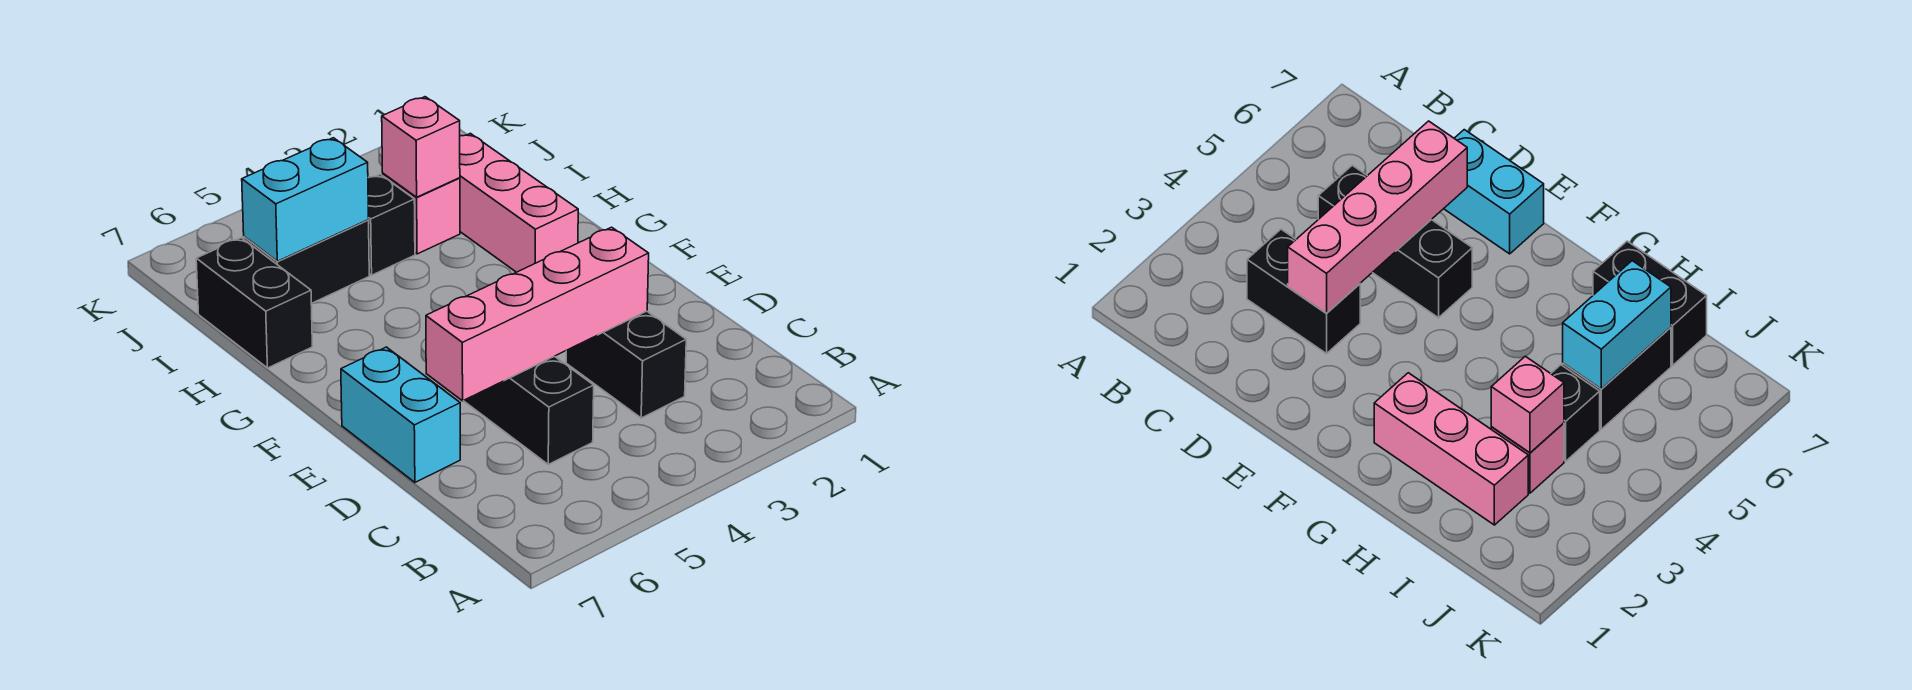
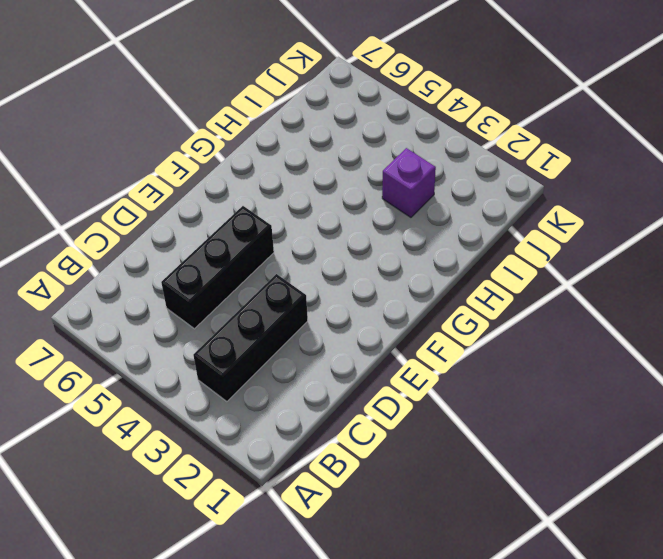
black 1x3 brick [193,274,308,401] -> black 1x2 brick [566,311,686,418]
purple 1x1 brick [382,148,436,217] -> pink 1x1 brick [383,174,460,254]
none -> cyan 1x2 brick [341,347,460,482]
none -> pink 1x3 brick [460,133,578,272]

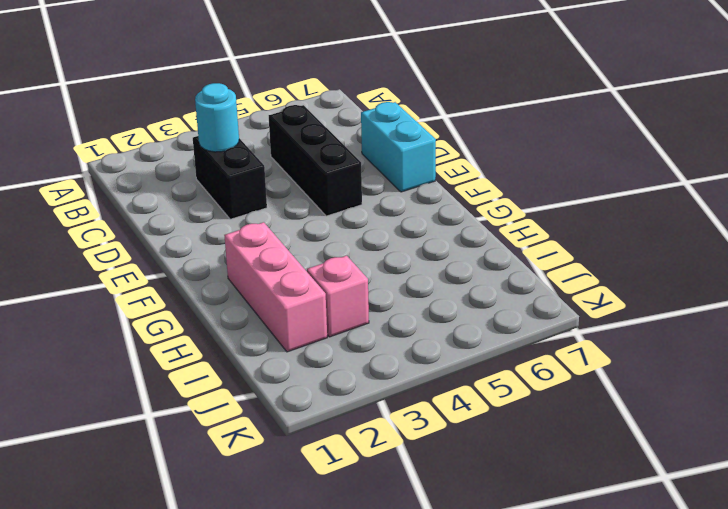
cyan 1x1 round brick [195,83,239,152] -> none
none -> black 1x2 brick [196,238,312,368]
none -> black 1x1 brick [368,175,415,275]

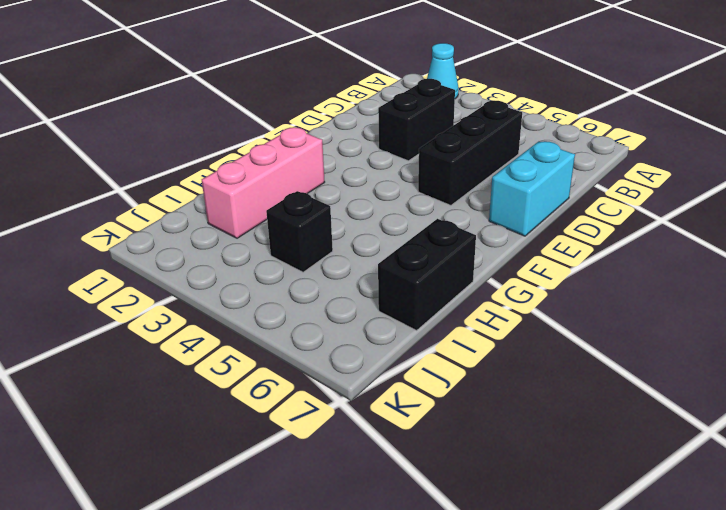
cyan 1x1 cone [427,43,459,99] -> none
none -> pink 1x1 brick [383,174,460,254]
none -> black 1x2 brick [244,220,369,303]

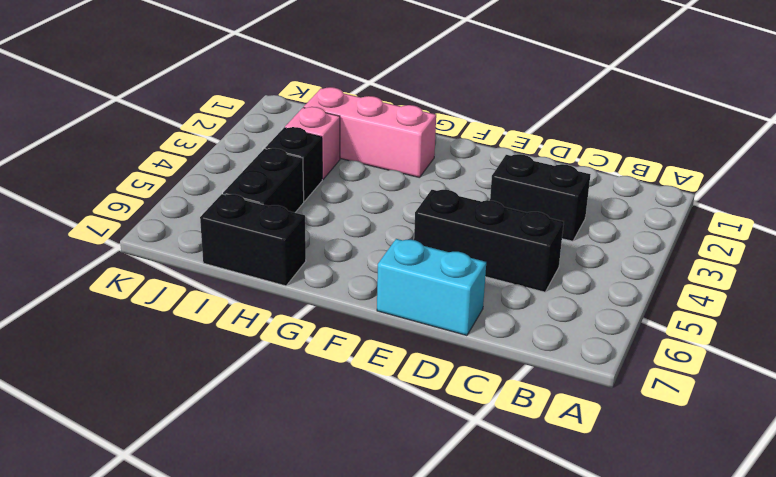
none -> pink 1x4 brick [426,227,649,401]
none -> pink 1x1 brick [382,97,460,197]

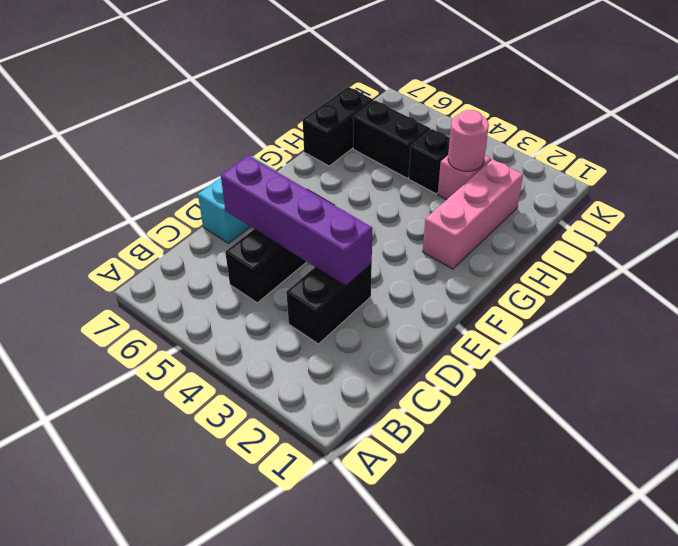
purple 1x4 brick [221,156,372,286] -> pink 1x4 brick [426,227,649,401]
pink 1x1 round brick [448,110,489,171] -> pink 1x1 brick [382,97,460,197]
none -> cyan 1x2 brick [242,138,369,261]

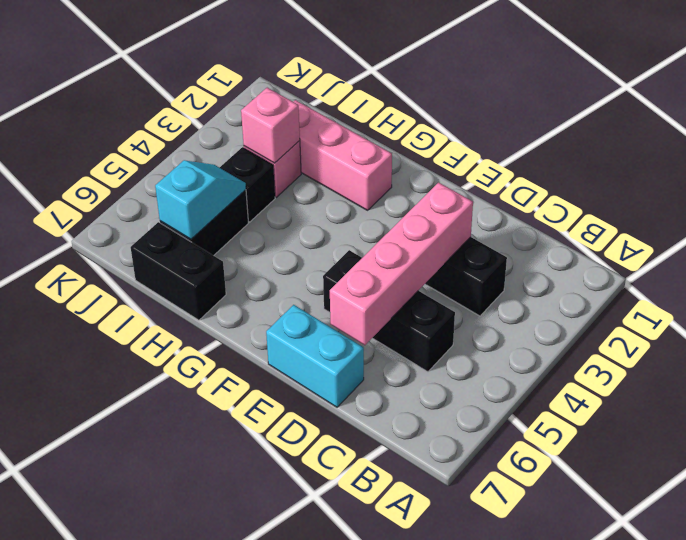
cyan 1x2 slope [155,160,246,239] -> cyan 1x2 brick [242,138,369,261]

